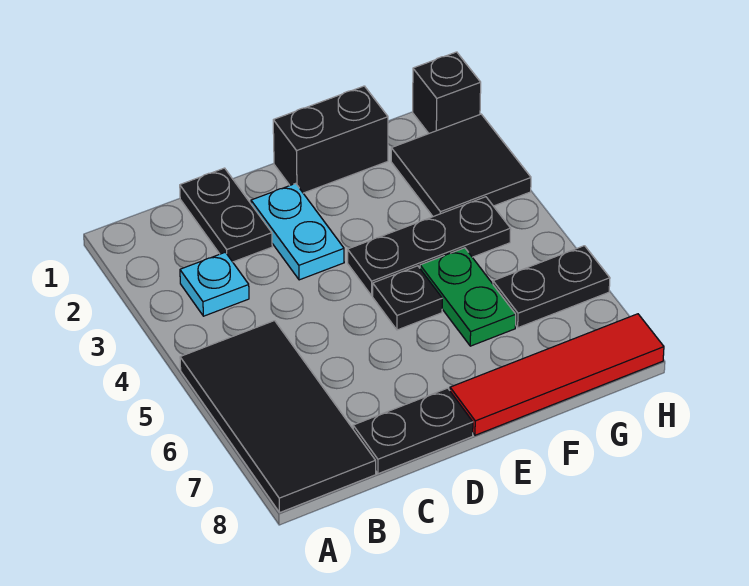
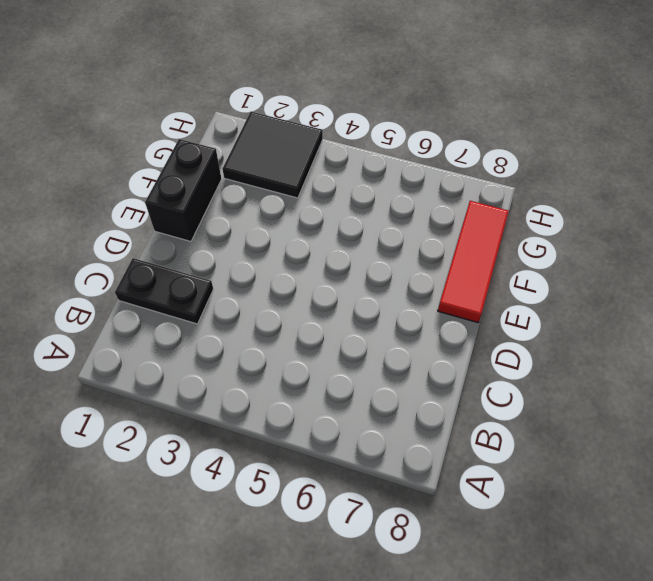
red 1x3 tile [438,201,509,323] -> red 1x4 tile [450,314,664,435]
none -> black 2x4 tile [180,321,376,512]
none -> cyan 1x1 plate [180,252,249,316]
none -> black 1x2 plate [353,388,473,474]

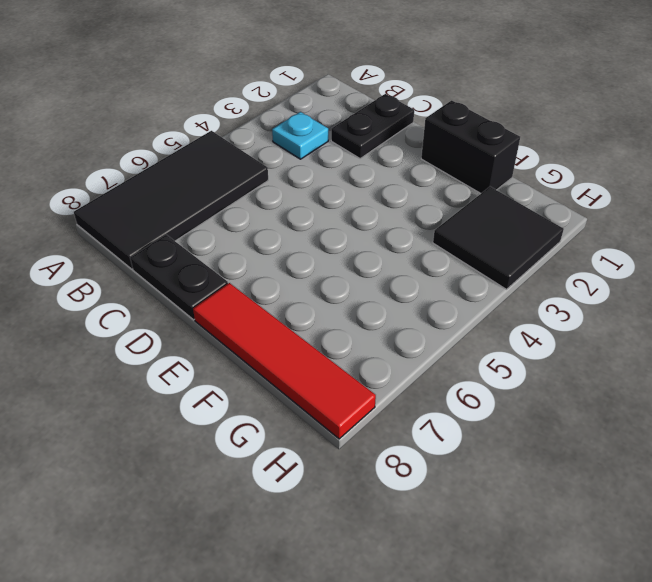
none -> cyan 1x2 plate [251,183,344,280]
none -> black 1x3 plate [348,197,511,296]
none -> black 1x1 plate [373,266,442,330]

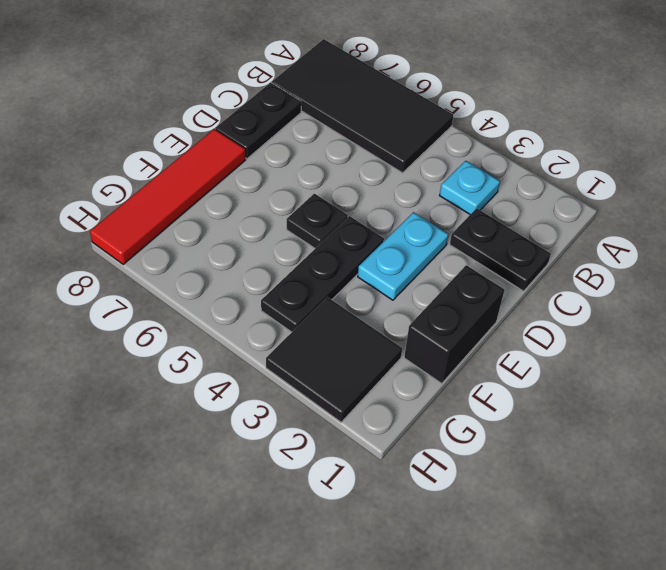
cyan 1x2 plate [358,212,448,300] -> cyan 1x2 plate turned to [251,183,344,280]
none -> green 1x2 plate [420,248,516,346]
none -> black 1x2 plate [493,246,610,328]
none -> black 1x1 brick [413,52,481,133]

